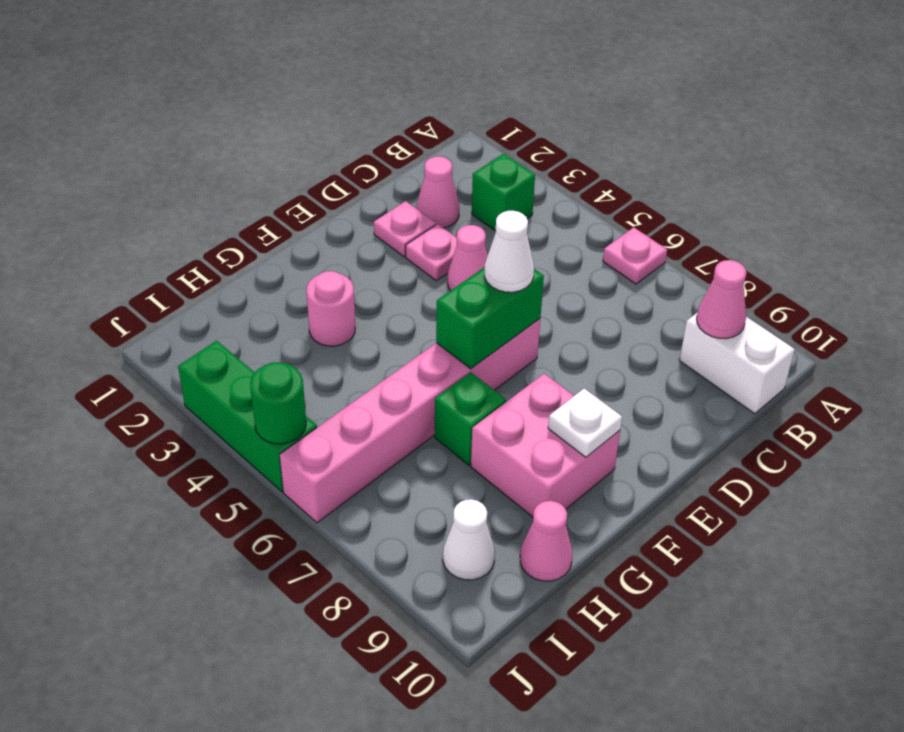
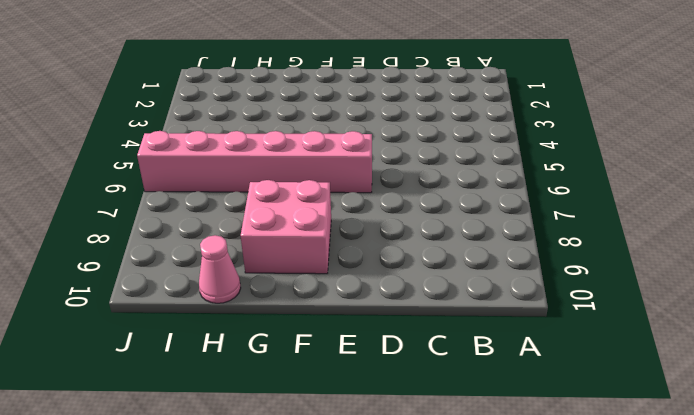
none -> pink 1x1 plate [603,227,667,284]
none -> green 1x1 brick [472,154,535,231]
none -> white 1x2 brick [679,313,795,414]

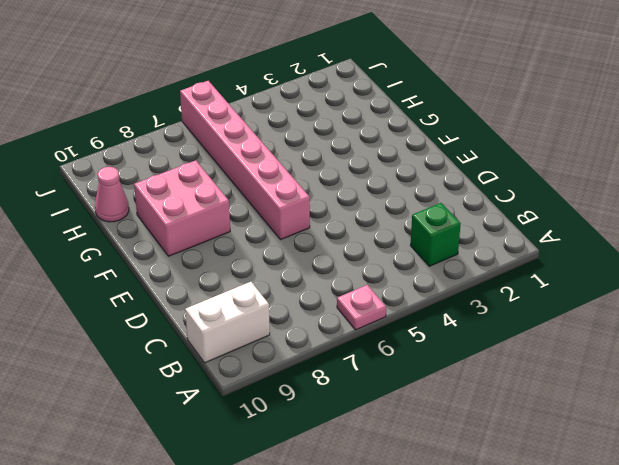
none -> pink 1x1 cone [417,156,459,228]
none -> pink 1x1 plate [374,201,436,257]
none -> pink 1x1 plate [405,224,457,281]

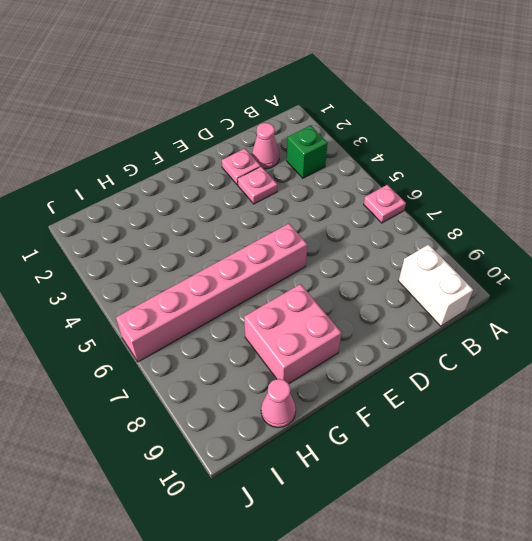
none -> pink 1x1 cone [448,225,488,290]
none -> pink 1x1 round brick [306,271,355,346]
none -> green 1x1 brick [435,372,506,465]

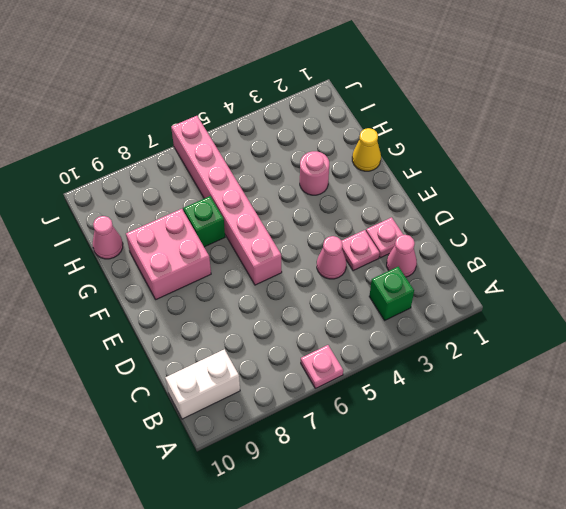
yellow 1x1 cone [352,128,381,171] -> none
none -> white 1x1 cone [443,499,495,580]
none -> green 1x3 brick [178,341,317,492]
none -> pink 1x1 cone [697,260,746,339]

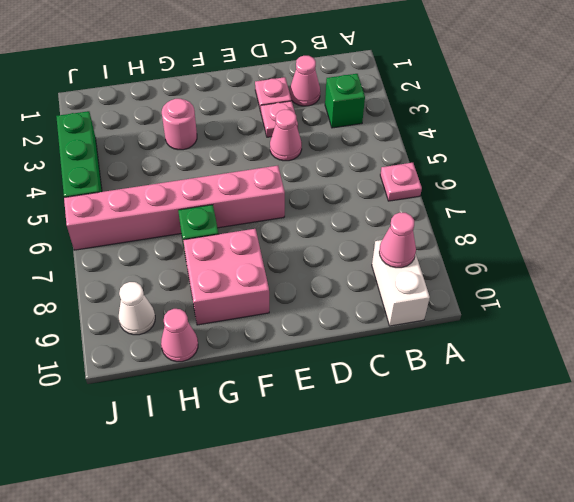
none -> green 1x2 brick [436,267,544,369]
none -> white 1x1 plate [548,388,622,457]
none -> green 1x1 round brick [250,362,306,444]

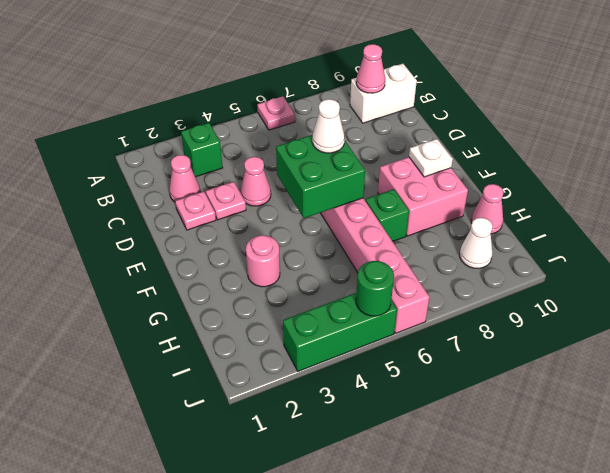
green 2x2 brick [276,135,365,218] -> green 1x2 brick [436,267,544,369]

